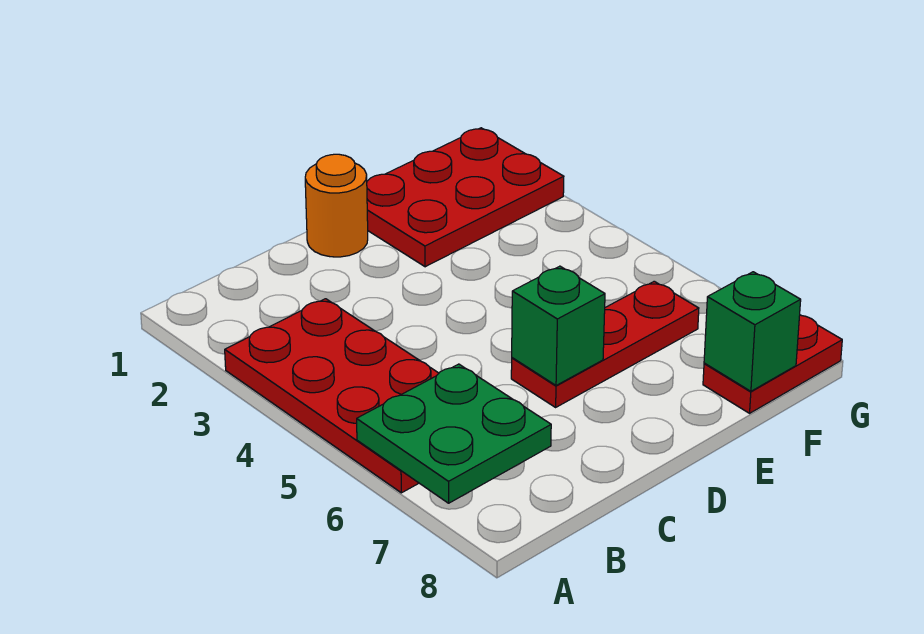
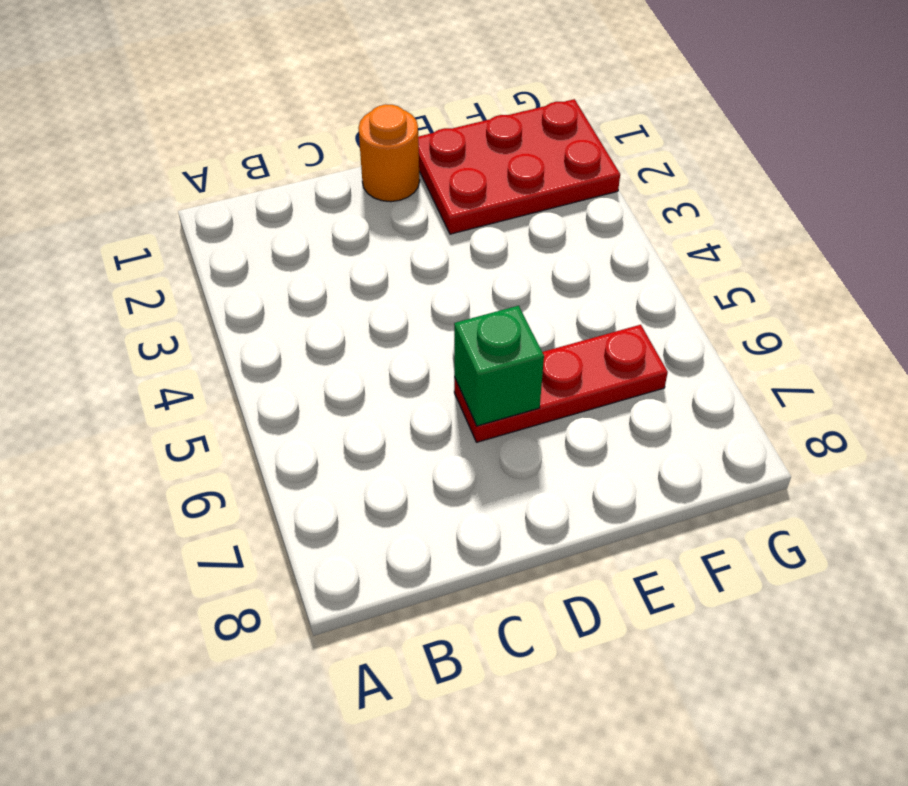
none -> red 2x4 plate [225,299,439,493]
none -> red 1x2 plate [703,315,842,413]

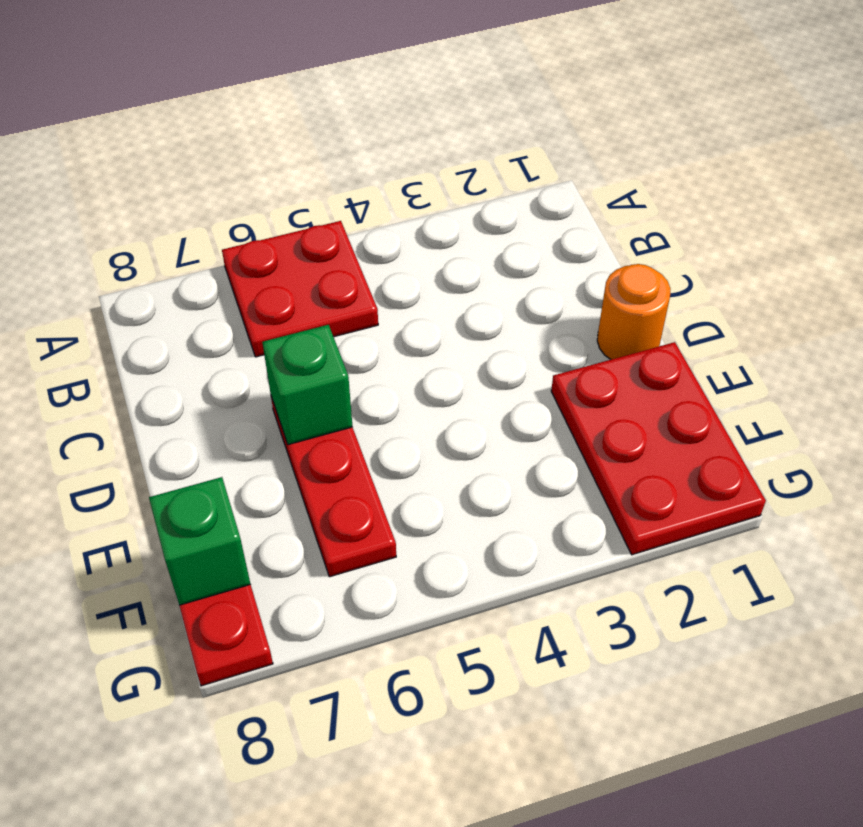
red 2x2 plate [222,221,378,357] -> red 2x4 plate [225,299,439,493]
none -> green 2x2 plate [357,364,551,503]

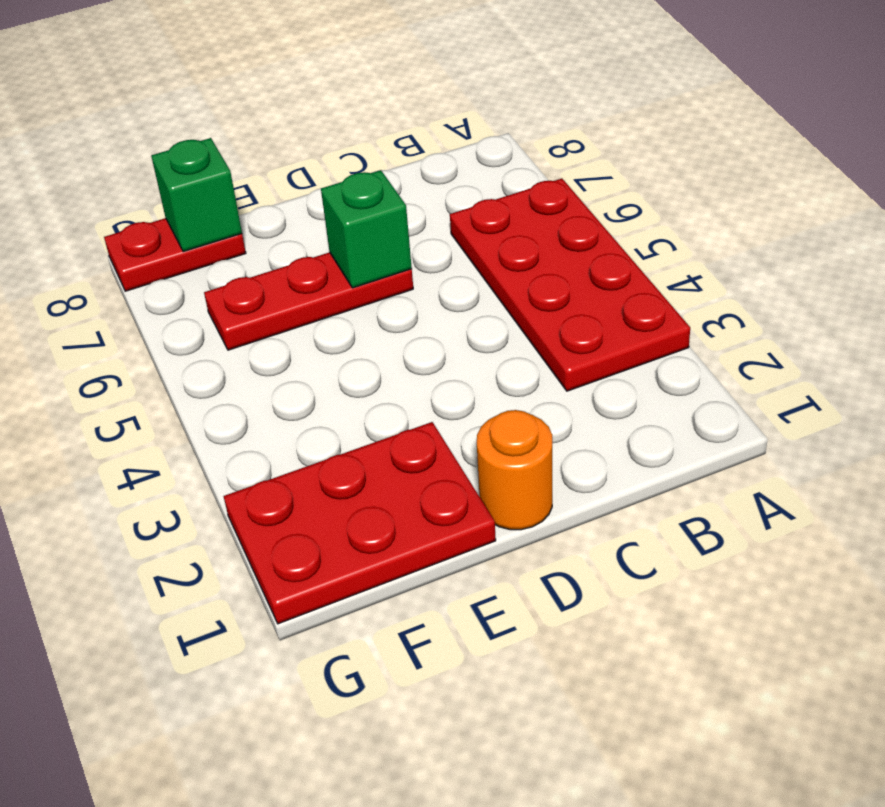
none -> green 2x2 plate [357,364,551,503]

